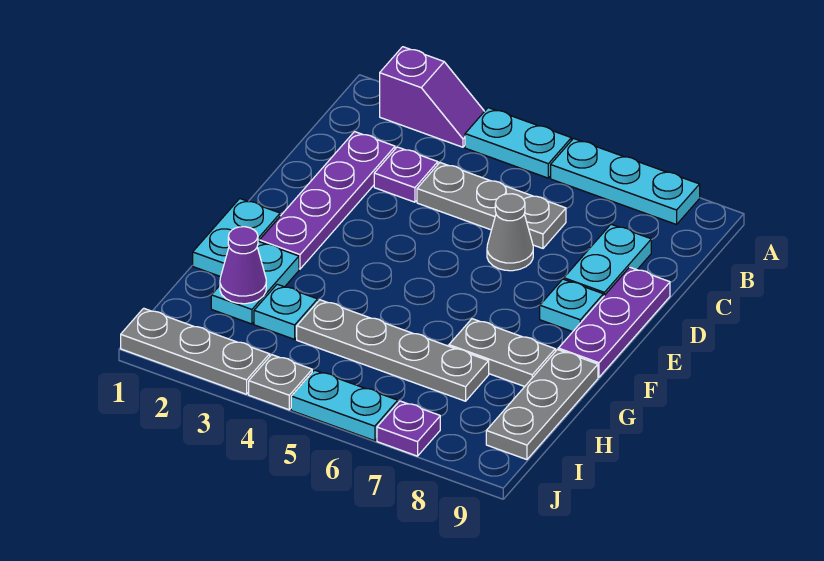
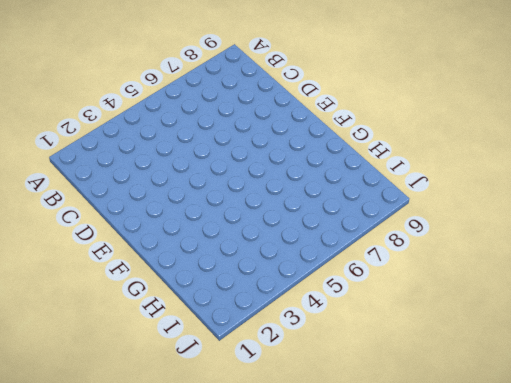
none -> purple 1x2 slope [380,47,484,147]
none -> cyan 1x2 plate [465,108,571,178]
none -> cyan 1x3 plate [551,139,700,225]

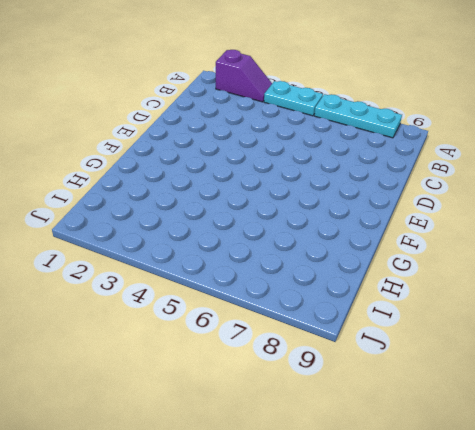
none -> purple 1x4 plate [259,132,395,269]
none -> purple 1x1 plate [374,147,438,202]
none -> grey 1x3 plate [417,163,566,248]

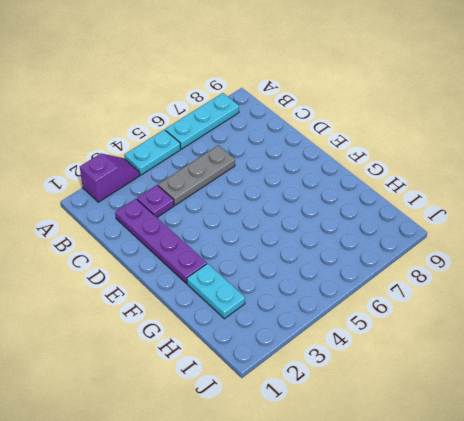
none -> cyan 1x2 plate [564,224,651,297]
none -> grey 1x1 cone [487,194,533,271]
none -> purple 1x3 plate [558,267,670,377]

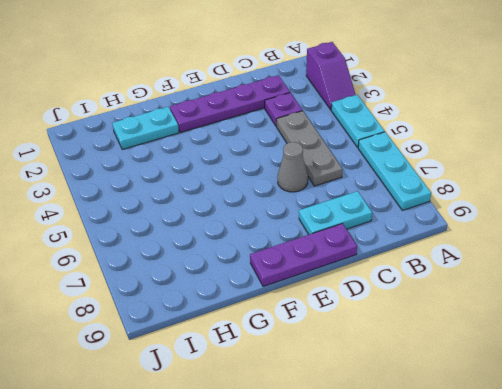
none -> cyan 1x1 plate [540,279,603,332]
none -> cyan 1x2 plate [193,199,280,277]
none -> grey 1x2 plate [449,319,555,387]

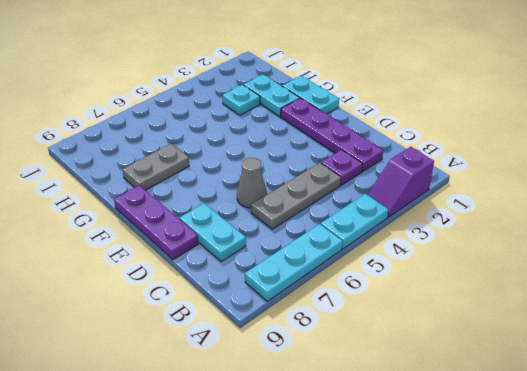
none -> cyan 1x1 plate [540,279,603,332]
none -> grey 1x3 plate [486,350,598,460]
none -> grey 1x4 plate [297,300,489,401]

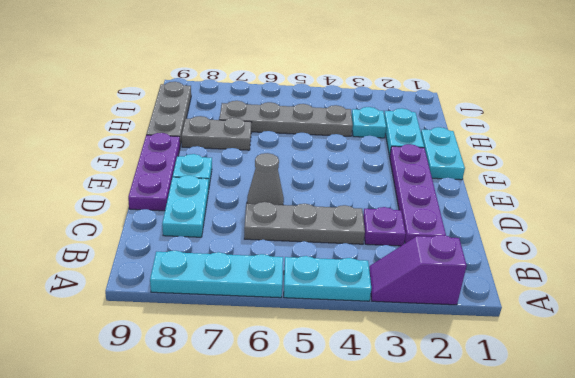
none -> grey 1x3 plate [121,308,270,394]
none -> grey 1x1 plate [249,355,312,410]
none -> cyan 1x2 plate [291,370,398,441]

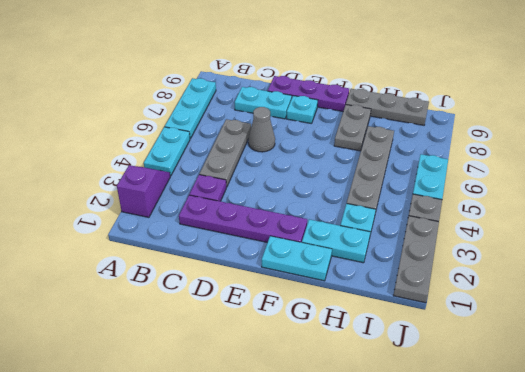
none -> purple 1x1 plate [377,401,440,456]
none -> purple 1x1 cone [220,227,266,304]

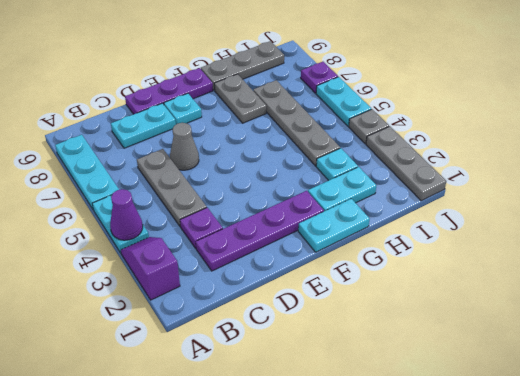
purple 1x1 cone [110,189,143,240] -> purple 1x1 cone moved to [220,227,266,304]

